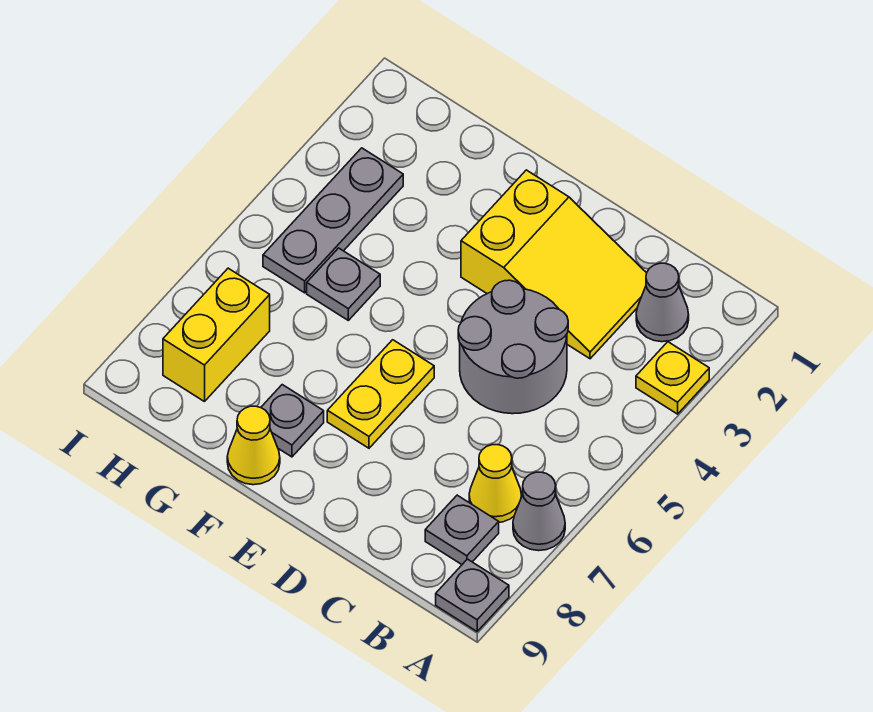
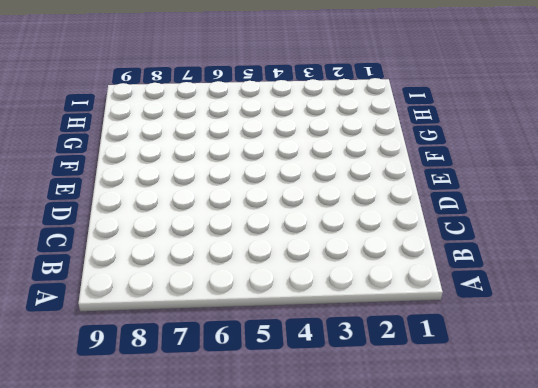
none -> yellow 1x1 plate [636,342,709,414]
none -> grey 1x1 cone [513,472,565,551]
none -> grey 1x1 plate [436,559,509,631]

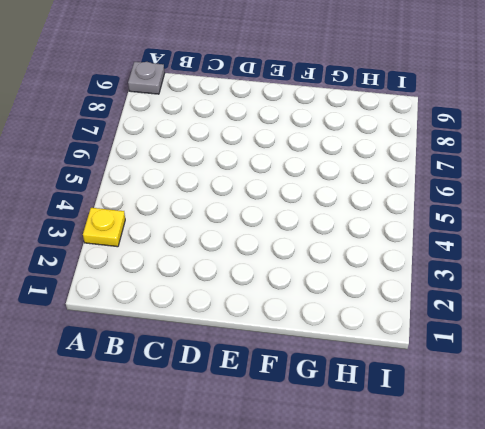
none -> grey 1x1 cone [513,472,565,551]
none -> grey 1x1 cone [636,263,689,342]
none -> yellow 1x1 cone [469,445,522,522]

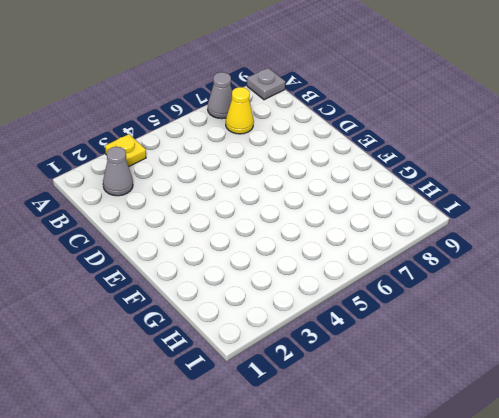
none -> grey 1x1 plate [425,495,499,564]
none -> yellow 2x3 slope [461,170,647,359]
none -> grey 2x2 round brick [458,280,568,414]

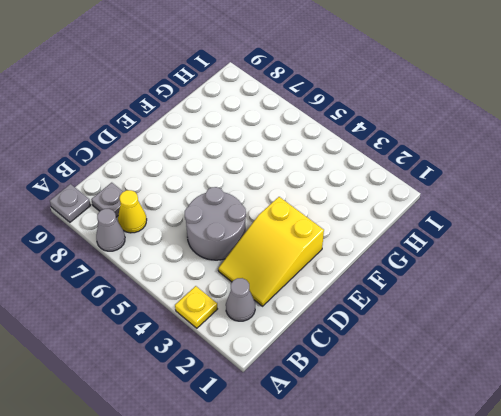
none -> yellow 1x2 plate [327,340,434,448]
none -> grey 1x1 plate [261,385,324,457]
none -> yellow 1x1 cone [227,406,280,485]

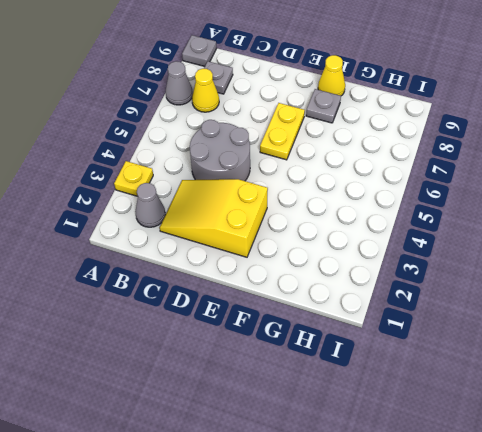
none -> grey 1x1 plate [307,248,380,320]
none -> grey 1x3 plate [263,148,403,293]
none -> yellow 1x2 brick [163,268,270,402]

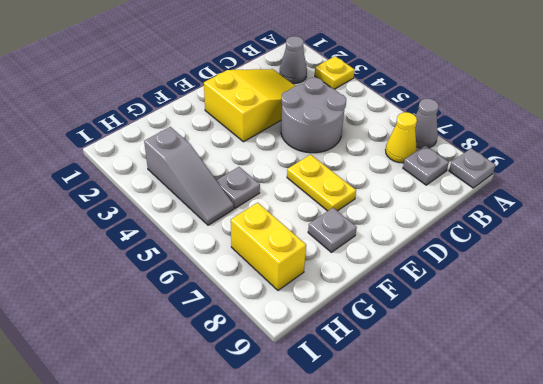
grey 1x3 slope [144,127,234,225] -> grey 1x3 plate [263,148,403,293]
none -> yellow 1x1 cone [227,406,280,485]

